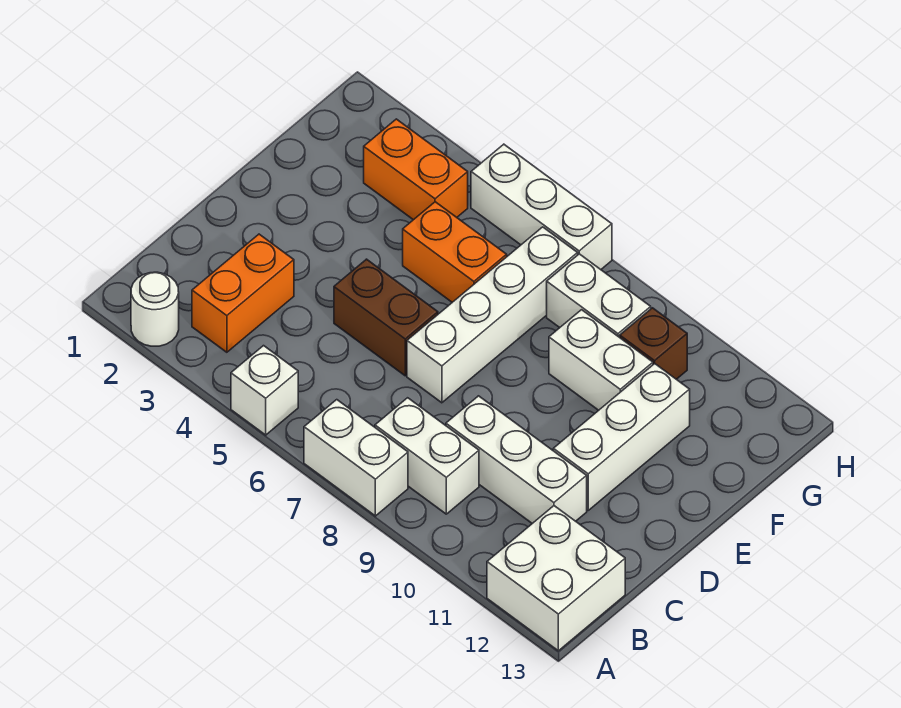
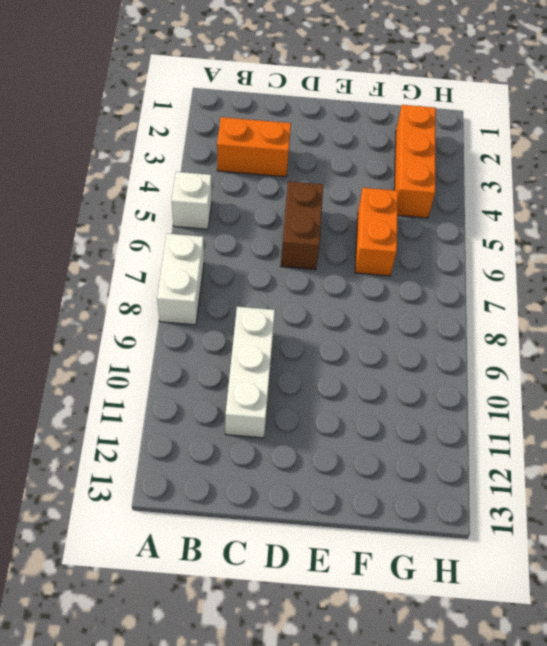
orange 1x3 brick [394,105,436,218] -> orange 1x2 brick [364,119,468,220]
none -> white 1x1 round brick [131,272,179,346]
none -> white 2x2 brick [487,506,625,651]
none -> white 1x2 brick [375,398,479,514]

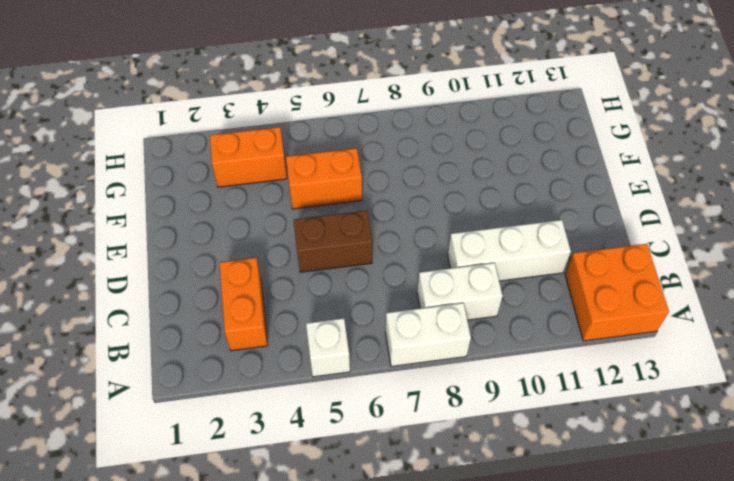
orange 2x2 brick [565,244,669,341] -> white 2x2 brick [487,506,625,651]
none -> white 1x1 round brick [131,272,179,346]
none -> white 1x4 brick [407,227,578,403]
none -> white 1x3 brick [553,364,690,510]

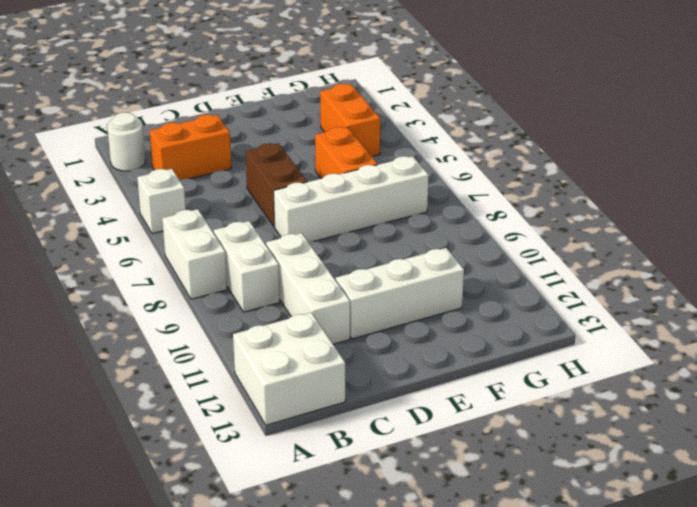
none -> white 1x2 brick [549,310,653,410]
none -> white 1x2 brick [547,254,651,337]
none -> brown 1x1 brick [620,308,687,379]

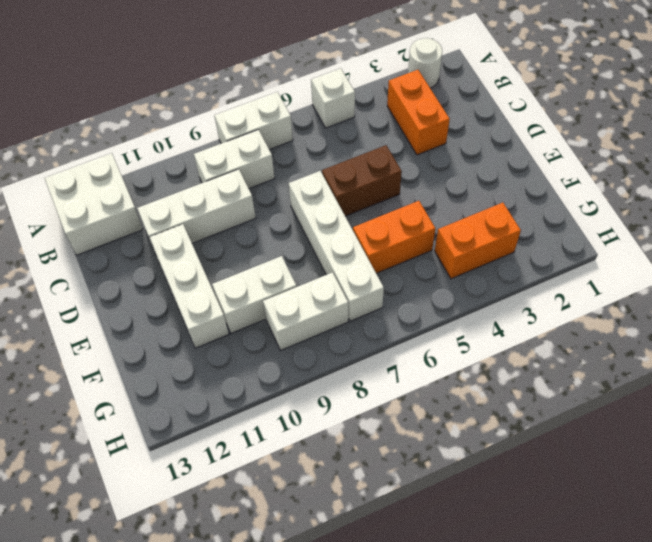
none -> brown 1x1 brick [620,308,687,379]
none -> white 1x3 brick [471,144,612,269]

